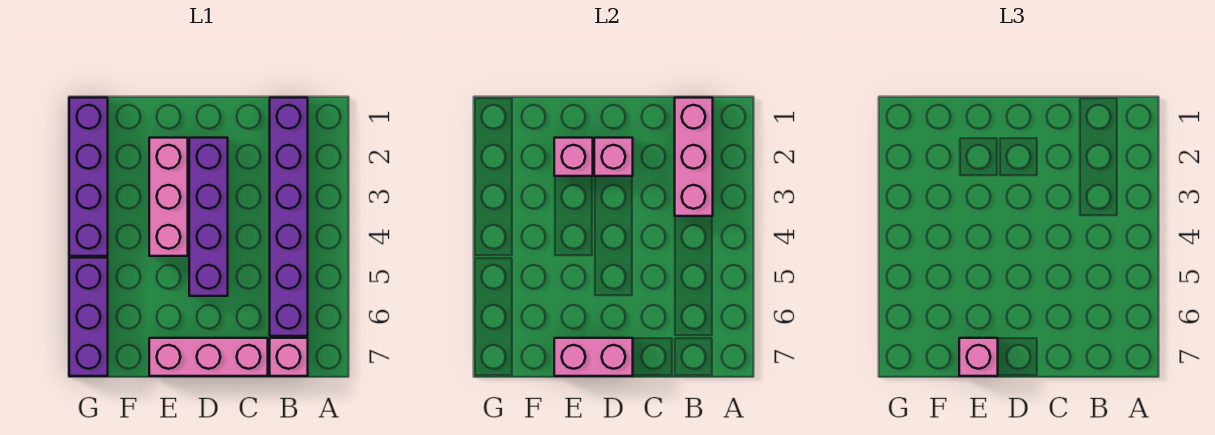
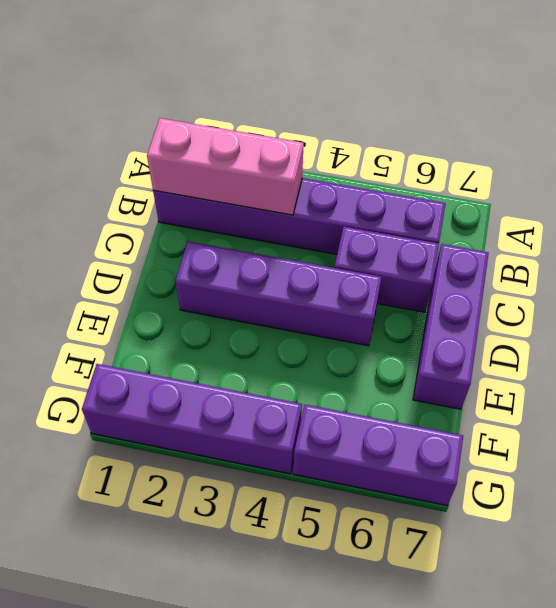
purple 1x2 brick [335,227,439,312] -> none
purple 1x3 brick [413,244,489,409] -> pink 1x3 brick [149,338,268,376]
none -> pink 1x1 brick [270,338,308,376]
none -> pink 1x3 brick [149,138,188,256]
none -> pink 1x1 brick [594,138,633,176]

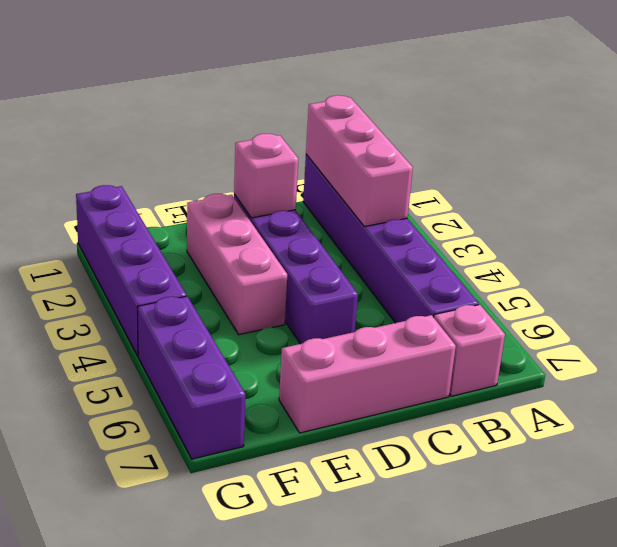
none -> pink 1x2 brick [554,338,633,376]
none -> pink 1x1 brick [554,138,593,176]
none -> pink 1x1 brick [959,338,998,376]

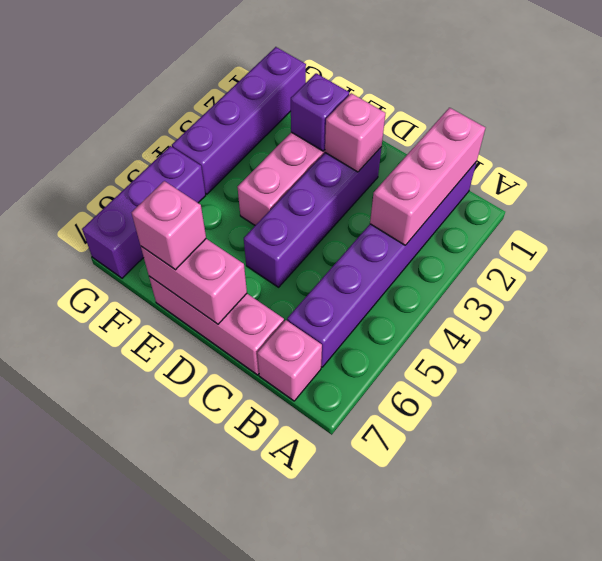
purple 1x1 brick [291,73,349,151] -> pink 1x1 brick [554,138,593,176]

